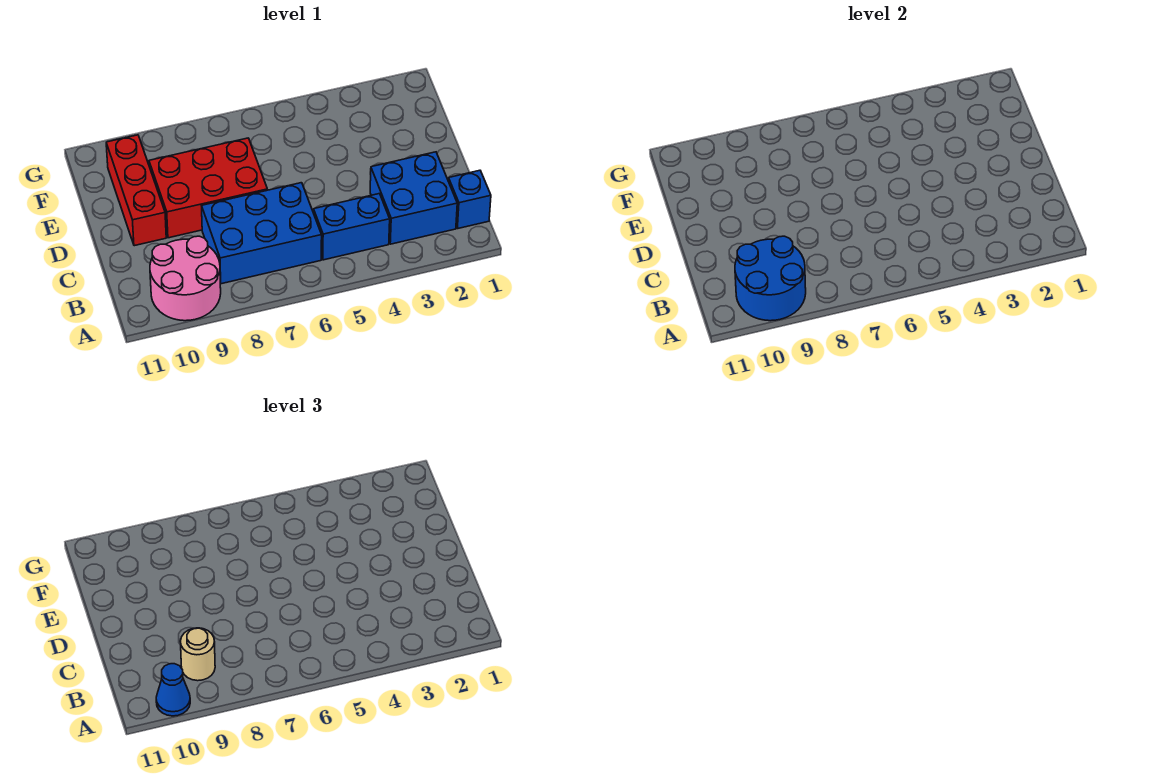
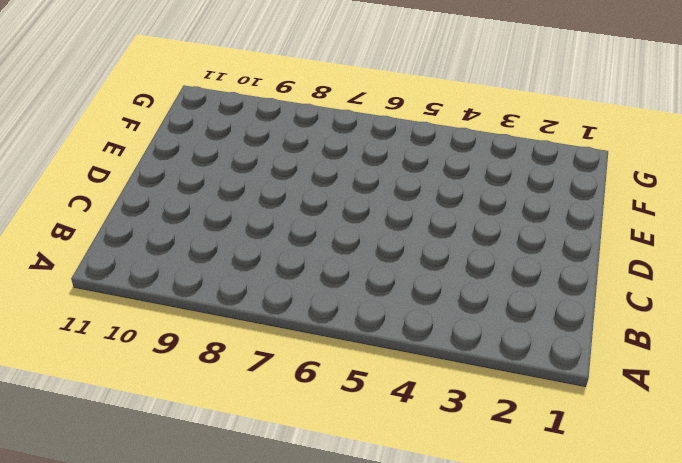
none -> pink 2x2 round brick [150,236,221,321]
none -> blue 1x1 brick [448,170,491,228]

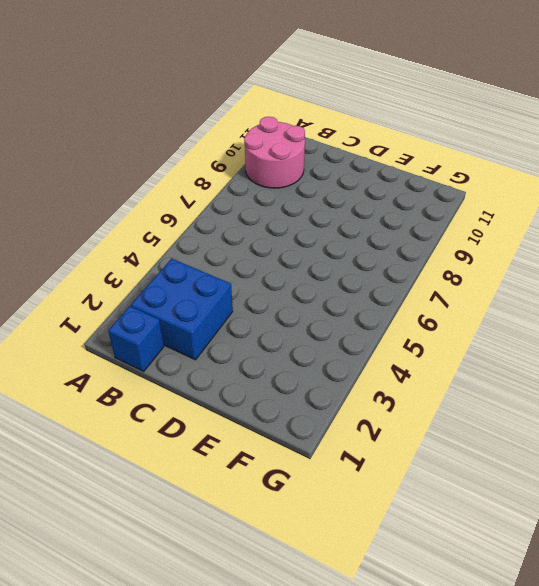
none -> blue 1x2 brick [313,194,390,260]
none -> blue 2x3 brick [202,183,322,284]

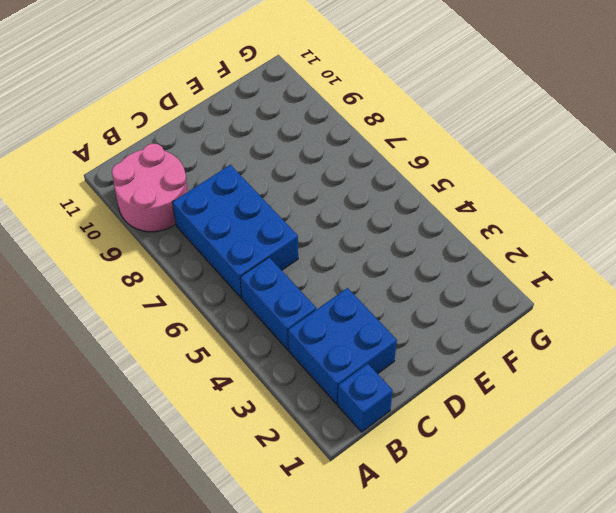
none -> red 2x3 brick [149,138,267,238]
none -> red 1x3 brick [106,135,166,246]

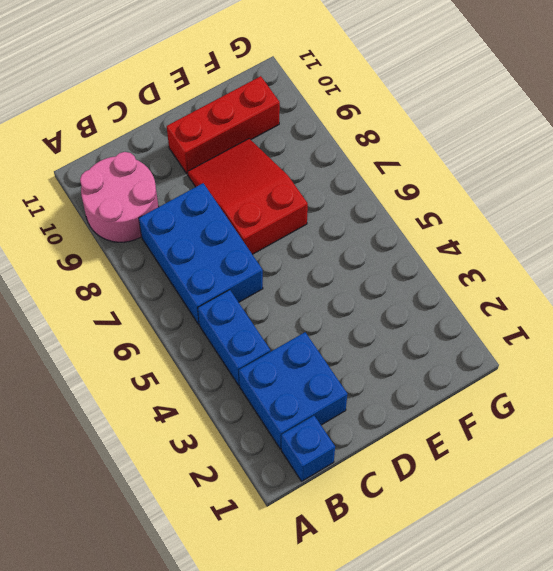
red 2x3 slope [187,139,308,254] -> red 2x3 brick [149,138,267,238]
none -> blue 2x2 round brick [735,236,806,321]
none -> blue 1x1 cone [156,664,190,716]

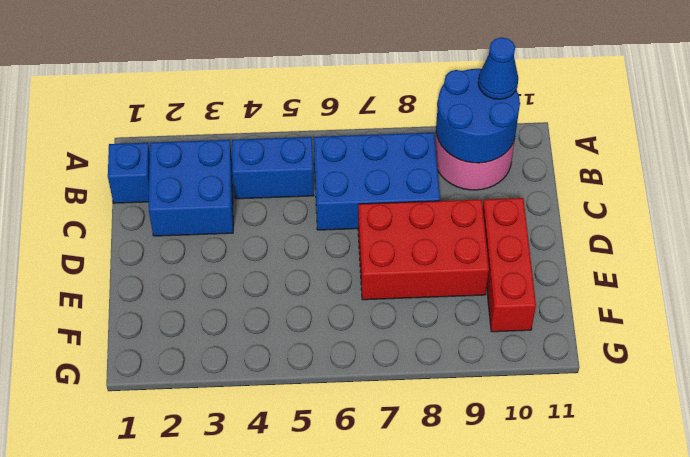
none -> tan 1x1 round brick [180,628,215,681]

